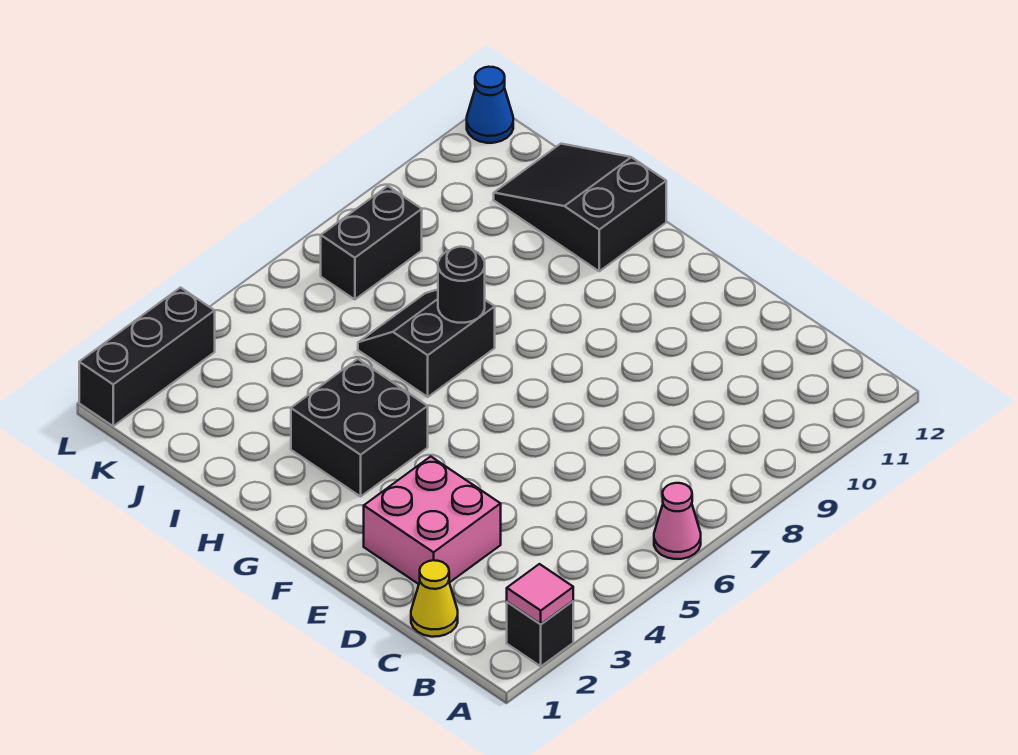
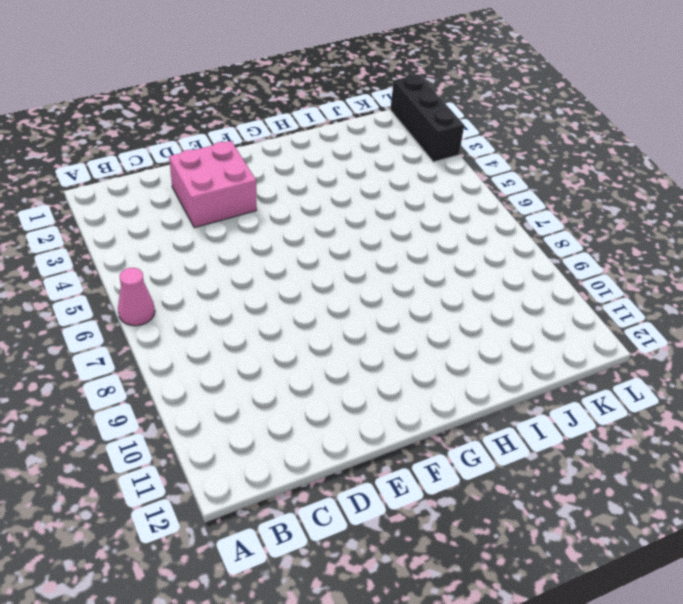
none -> black 1x1 brick [507,601,573,666]
none -> yellow 1x1 cone [411,560,458,637]
none -> black 2x2 brick [291,359,428,496]

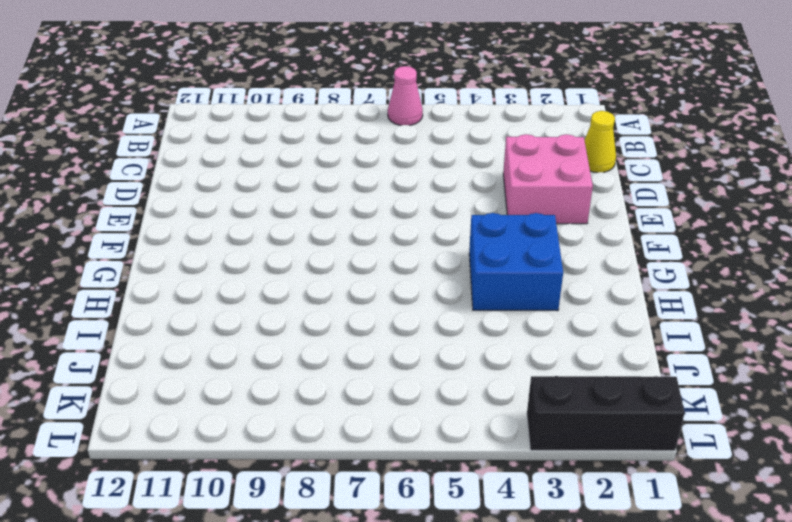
blue 2x2 brick [469,213,563,311] -> black 2x2 brick [291,359,428,496]
none -> black 1x1 brick [507,601,573,666]
none -> black 2x2 slope [358,290,495,397]
none -> black 2x3 slope [494,144,666,271]

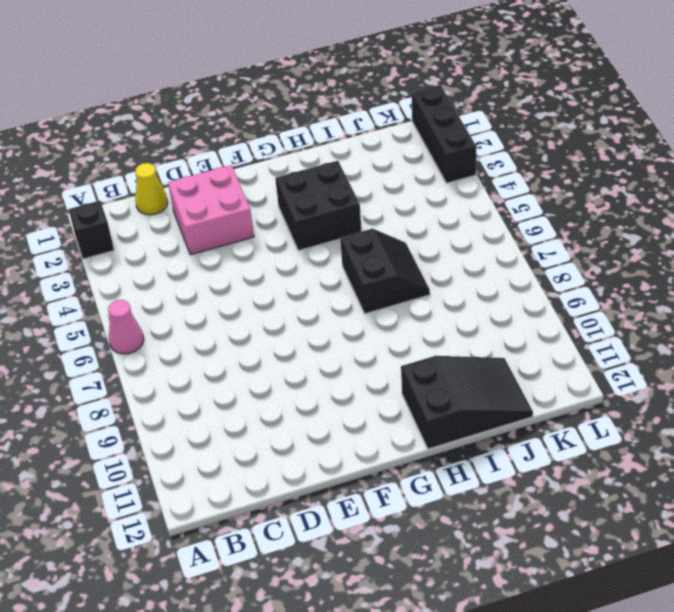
none -> black 1x2 brick [321,186,422,300]
none -> blue 1x1 cone [467,67,513,143]
none -> pink 1x1 tile [507,564,573,624]

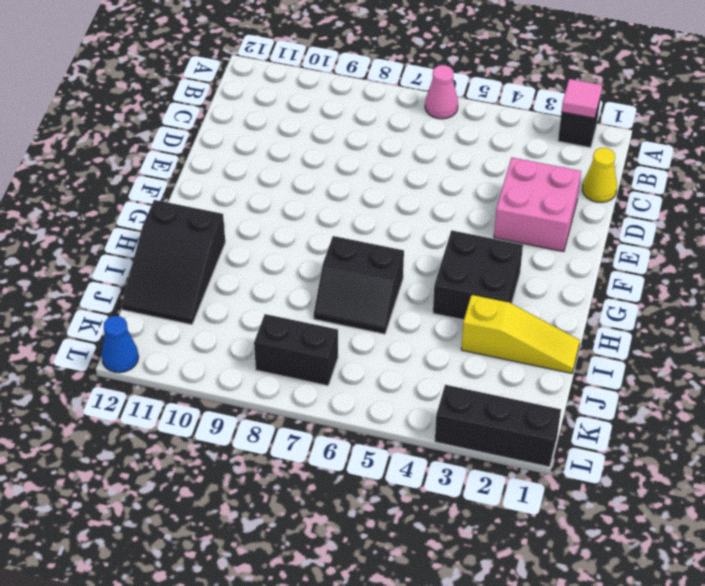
yellow 1x3 slope [461,295,580,373] -> none
none -> black 1x1 round brick [438,247,485,323]

